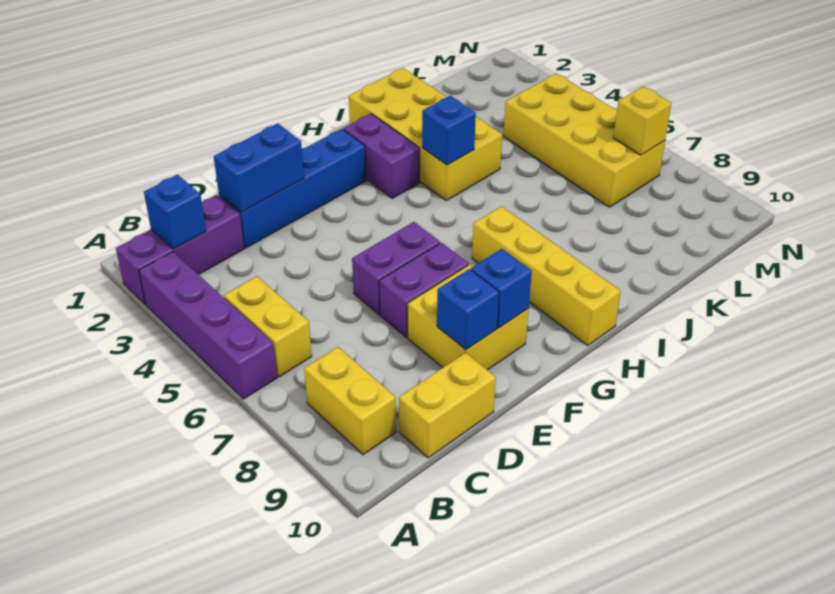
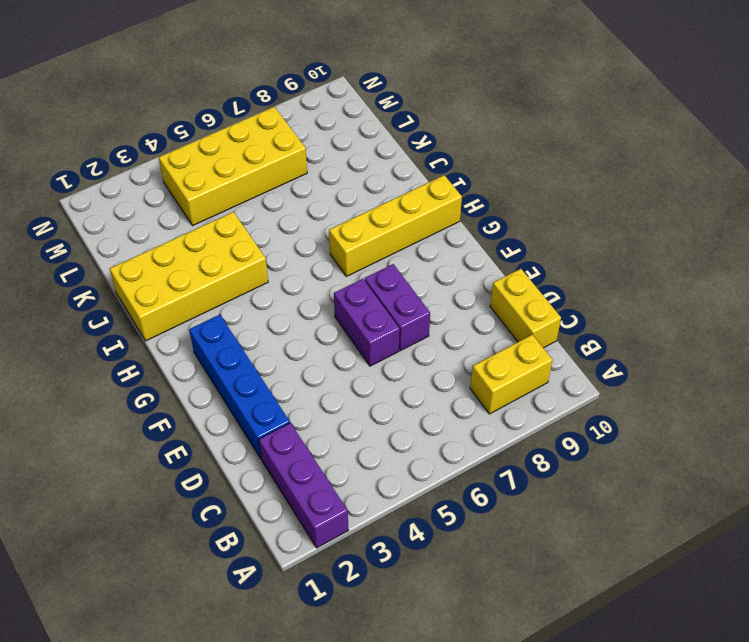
none -> purple 1x4 brick [139,252,277,399]
none -> yellow 1x2 brick [224,276,312,377]
none -> yellow 2x2 brick [408,264,529,370]

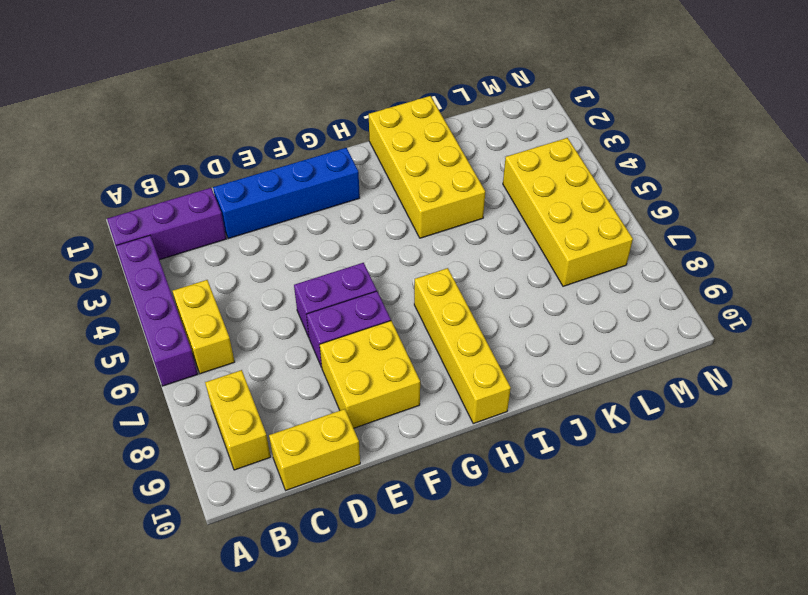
none -> purple 1x2 brick [343,114,420,198]
none -> blue 1x1 brick [144,175,206,249]
none -> blue 1x2 brick [214,123,304,212]

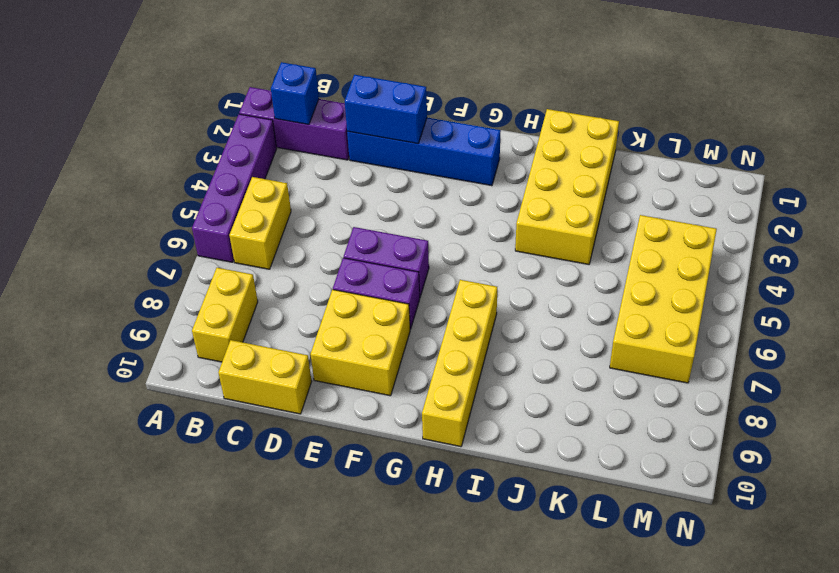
none -> purple 1x2 brick [343,114,420,198]
none -> blue 1x1 brick [437,269,499,350]
none -> blue 1x1 brick [471,249,532,328]

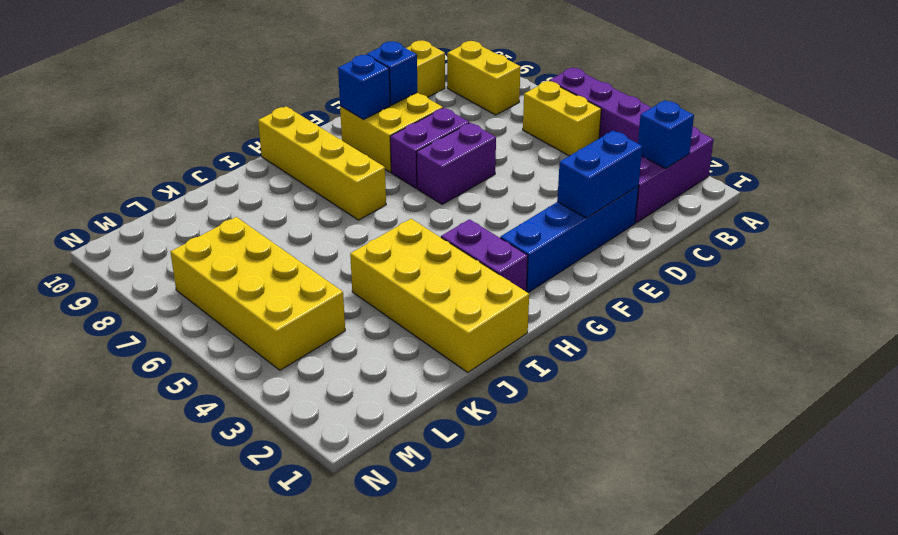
none -> blue 1x1 brick [422,96,476,165]
none -> yellow 1x1 brick [613,86,671,155]

